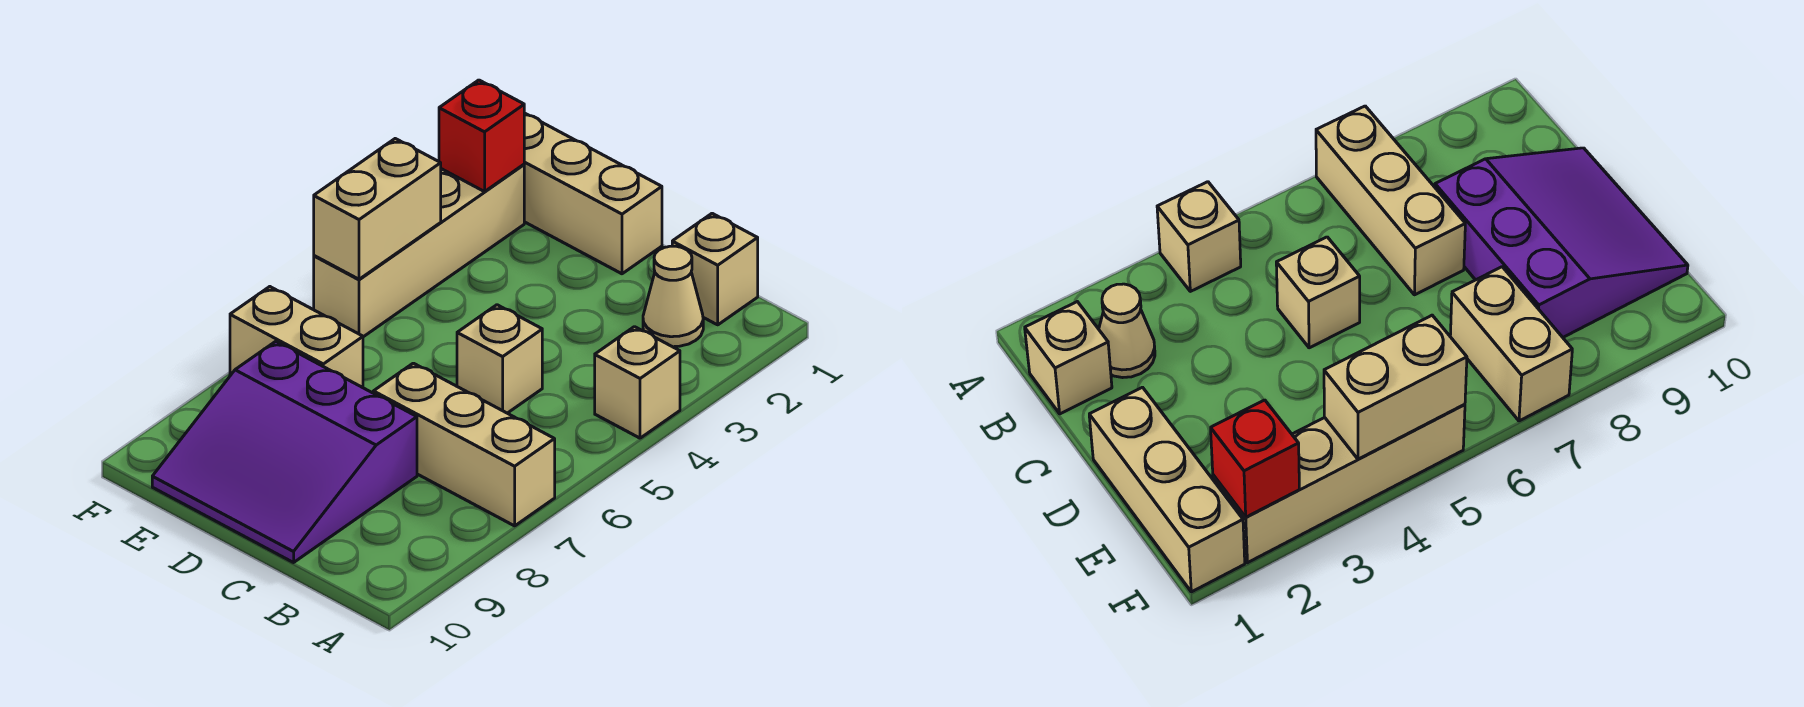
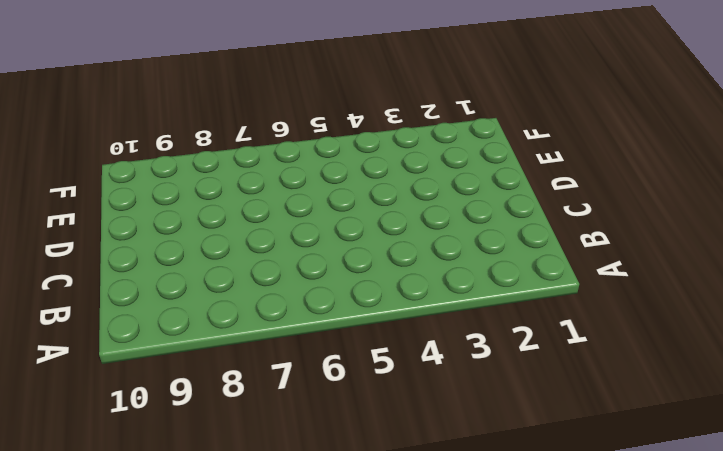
none -> tan 1x1 brick [595,327,680,438]
none -> tan 1x3 brick [373,363,555,526]

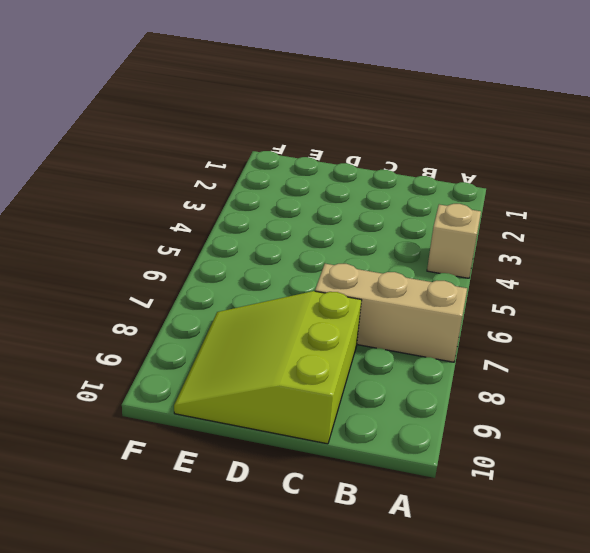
lime 3x3 slope [174,291,362,444] -> purple 3x3 slope [152,341,417,563]
none -> tan 1x1 brick [672,213,758,325]
none -> tan 1x1 cone [643,246,703,347]

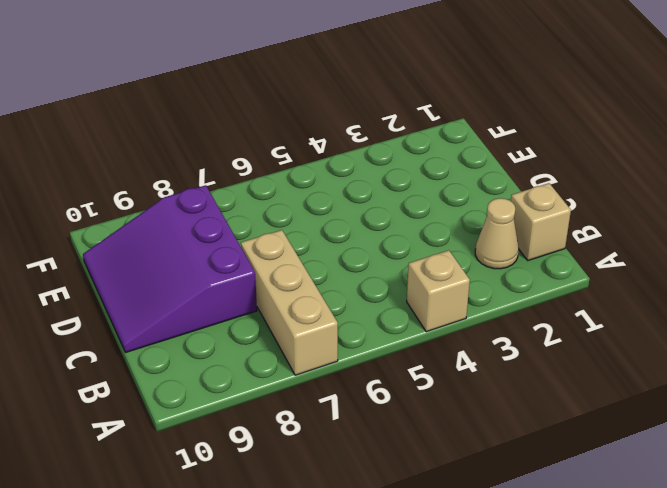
none -> tan 1x1 brick [457,305,542,413]
none -> tan 1x3 brick [524,113,662,274]

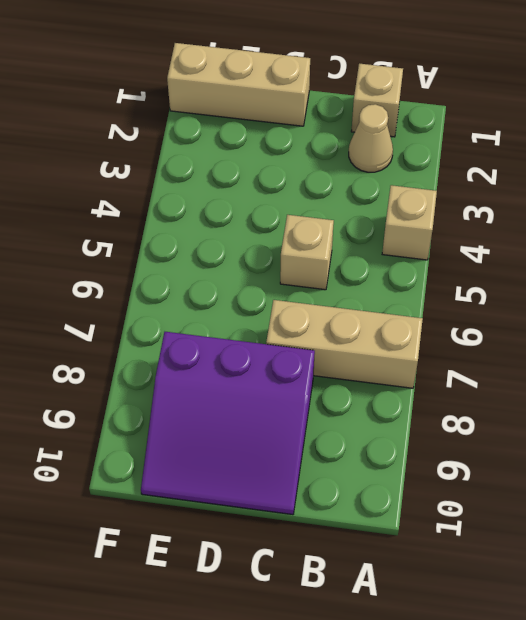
none -> tan 1x2 brick [230,287,363,388]
none -> tan 1x4 brick [314,165,524,337]

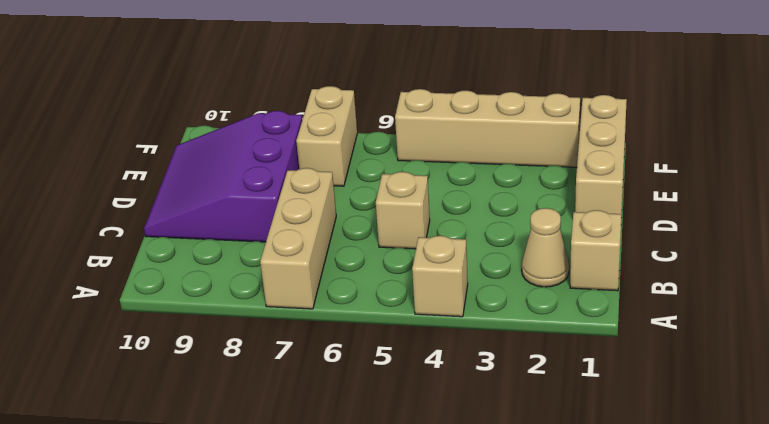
none -> red 1x1 brick [439,80,524,192]
none -> tan 1x2 brick [314,139,441,279]

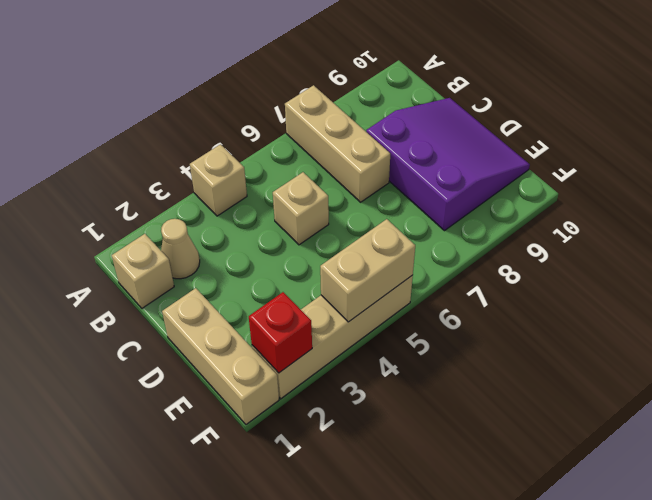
none -> tan 1x2 brick [230,287,363,388]

